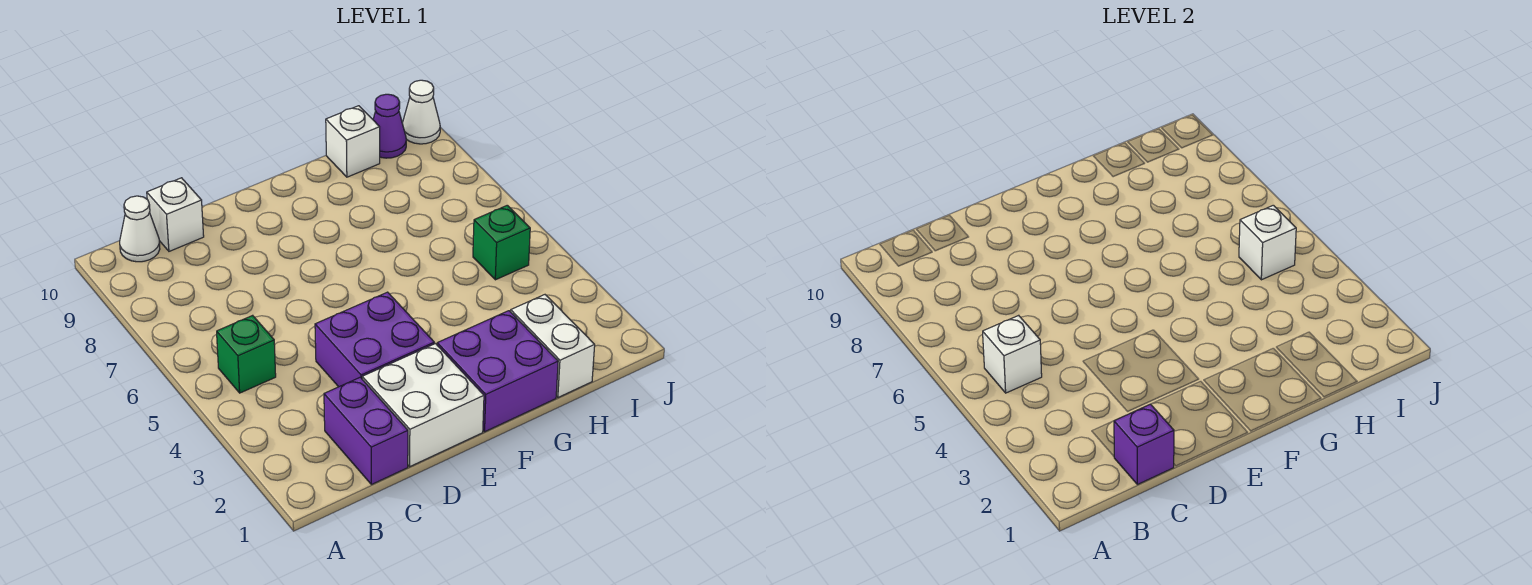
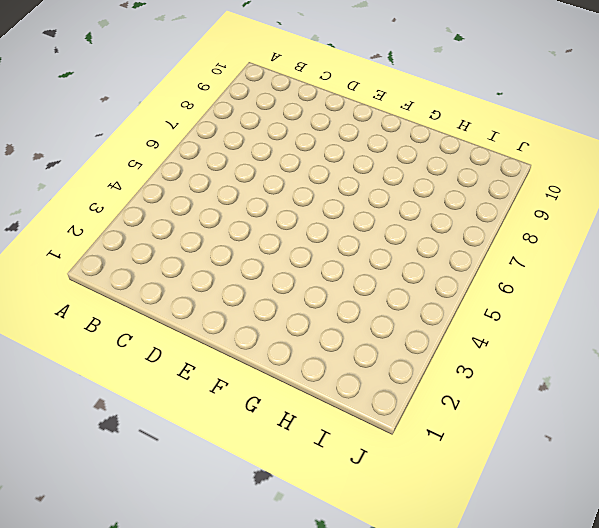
none -> green 1x1 brick [217,315,276,393]
none -> white 1x1 cone [120,196,160,262]
none -> purple 1x2 brick [324,377,408,484]

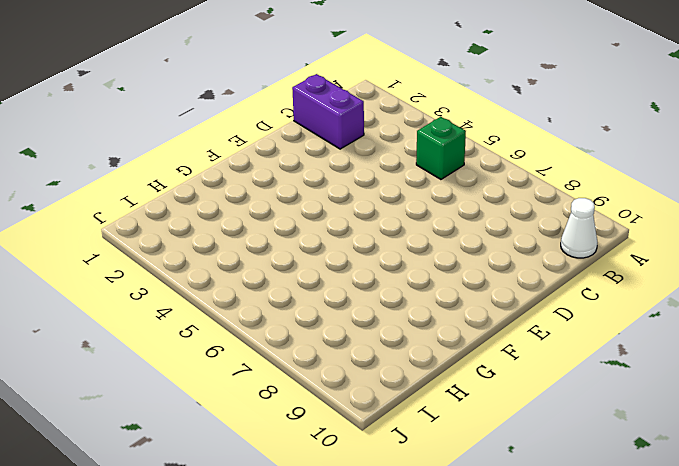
none -> white 1x1 brick [147,178,204,251]
none -> white 2x2 brick [362,344,484,467]
none -> purple 2x2 brick [315,292,434,387]

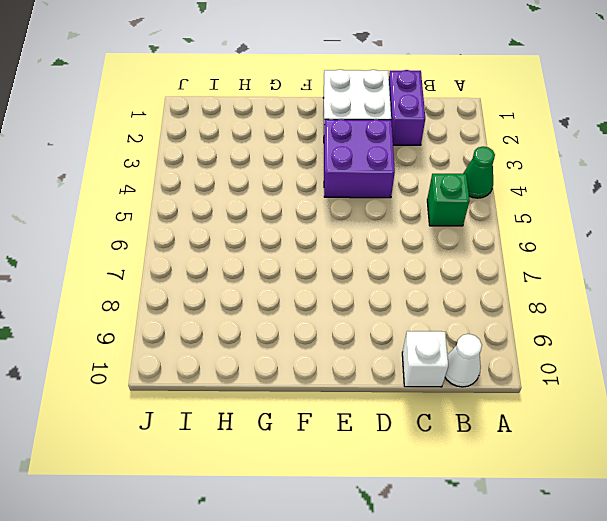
green 1x1 cone [463,146,495,198] -> none
none -> purple 2x2 brick [437,311,558,432]
none -> white 1x2 brick [511,295,595,397]
none -> white 1x1 brick [326,106,380,177]

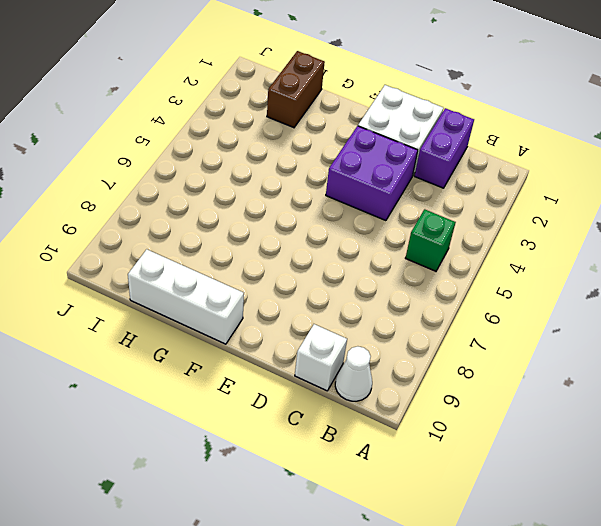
white 1x3 brick [128,249,244,344] -> white 1x1 brick [326,106,380,177]
brown 1x2 brick [267,51,325,128] -> white 1x2 brick [511,295,595,397]
none -> purple 2x2 brick [437,311,558,432]
none -> green 1x1 brick [473,205,530,280]
none -> purple 1x1 cone [373,94,406,158]

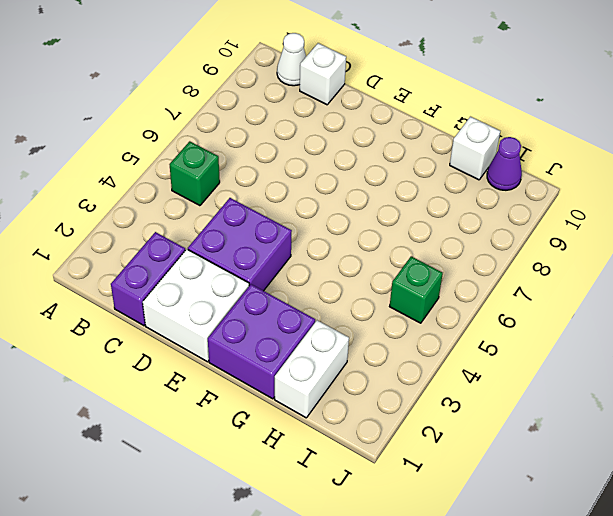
none -> white 1x1 cone [402,80,440,144]
none -> white 1x1 brick [983,315,1042,393]
none -> purple 1x1 brick [1114,404,1174,484]

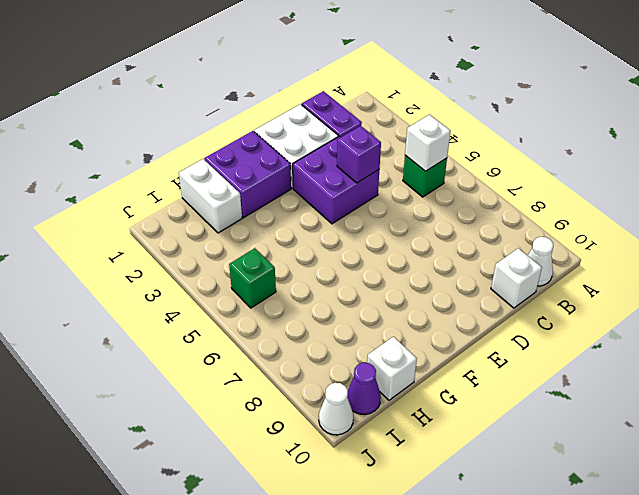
purple 1x1 brick [337,126,381,183] -> purple 1x1 brick moved to [1114,404,1174,484]
none -> white 1x1 brick [1239,205,1296,280]

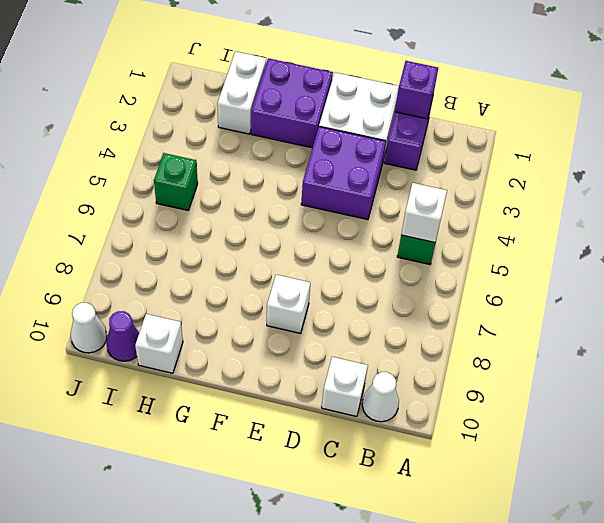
white 1x1 brick [267,275,310,333] -> white 1x1 brick moved to [1239,205,1296,280]

